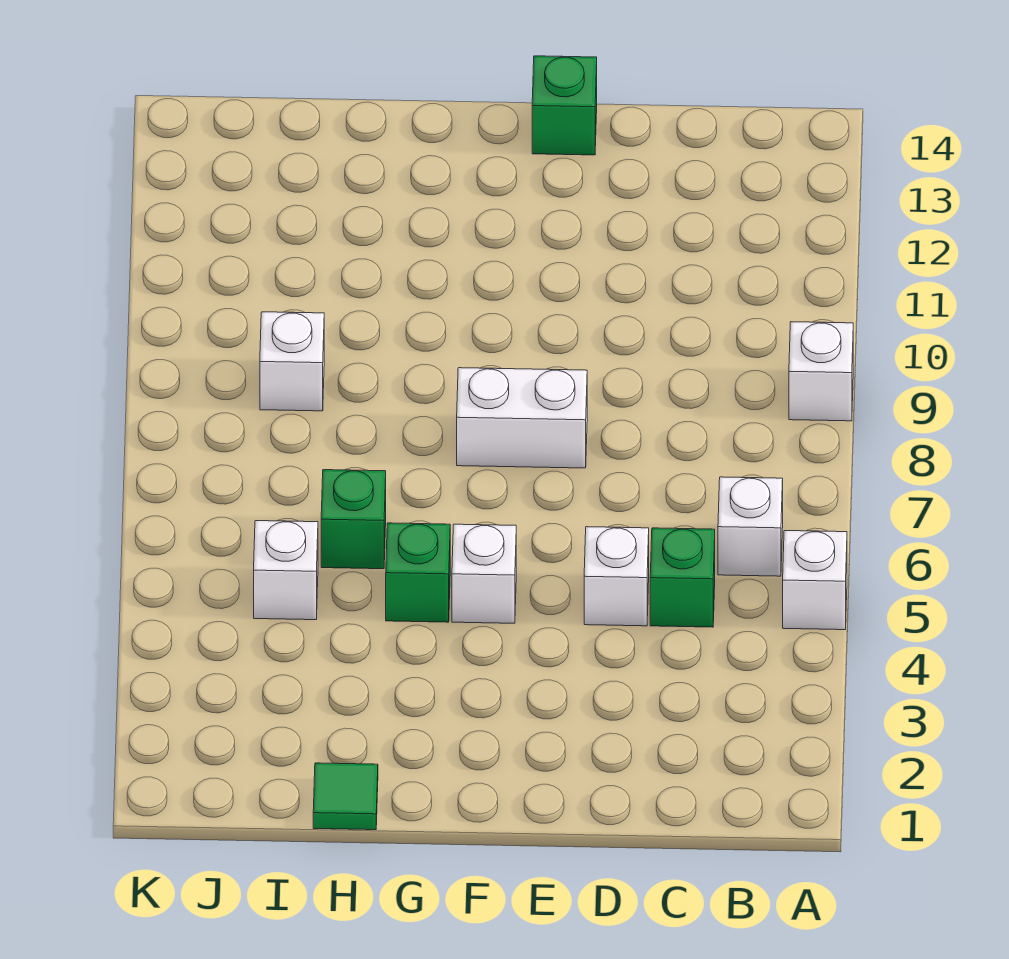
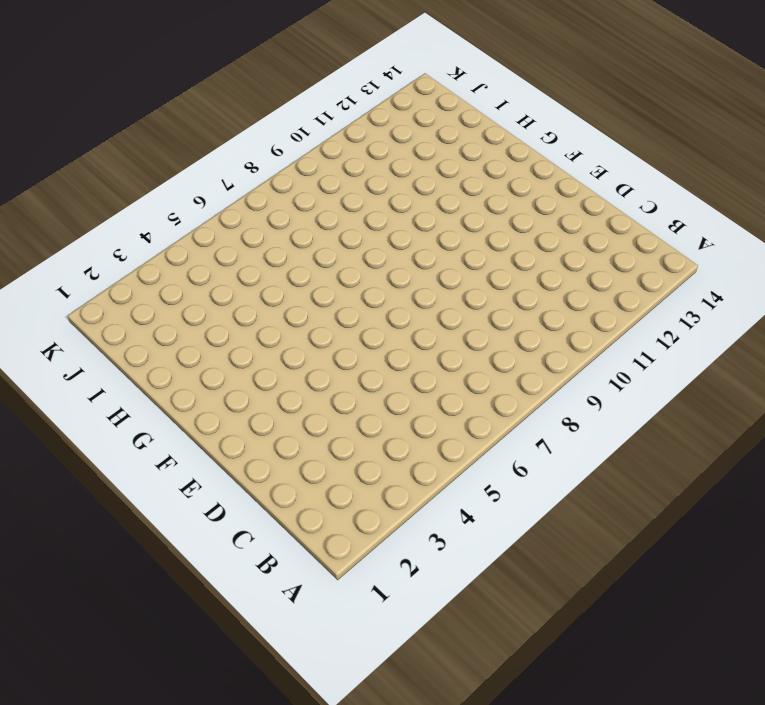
none -> white 1x1 brick [783,531,847,630]
none -> white 1x1 brick [789,322,853,421]
none -> white 1x1 brick [718,477,783,576]

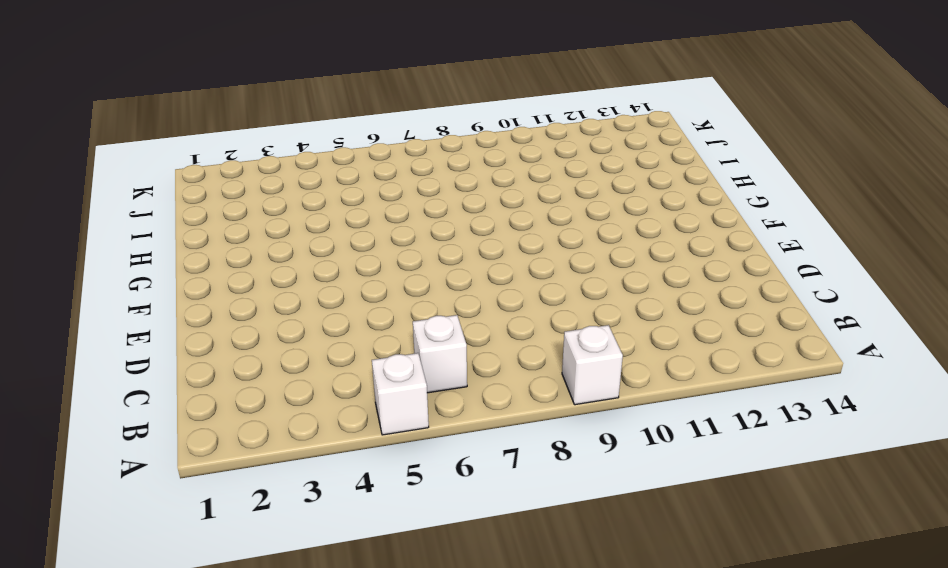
none -> green 1x1 brick [650,528,715,627]
none -> white 1x1 brick [584,527,649,626]
none -> white 1x2 brick [457,368,587,468]

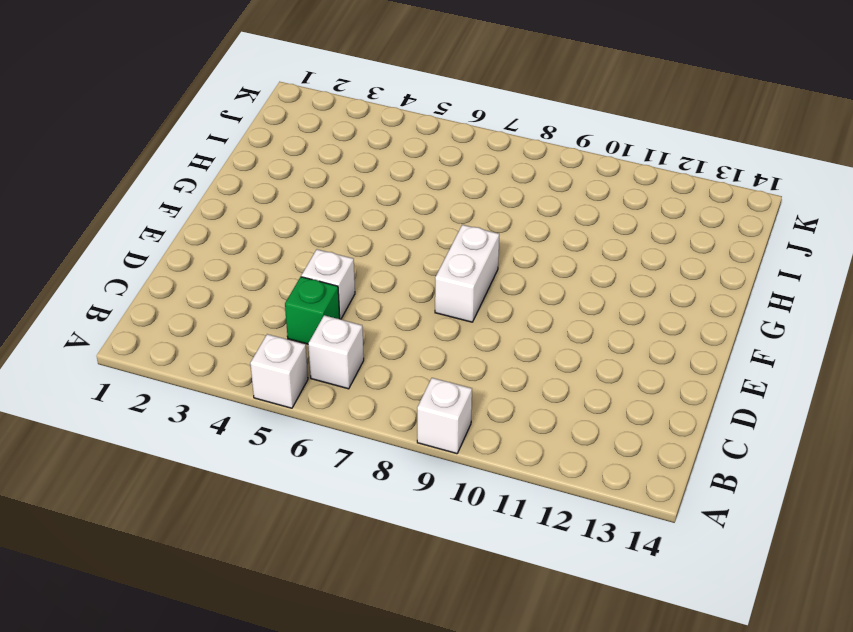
none -> green 1x1 brick [532,56,597,155]
none -> white 1x1 brick [452,524,516,623]
none -> green 1x1 brick [386,523,450,622]

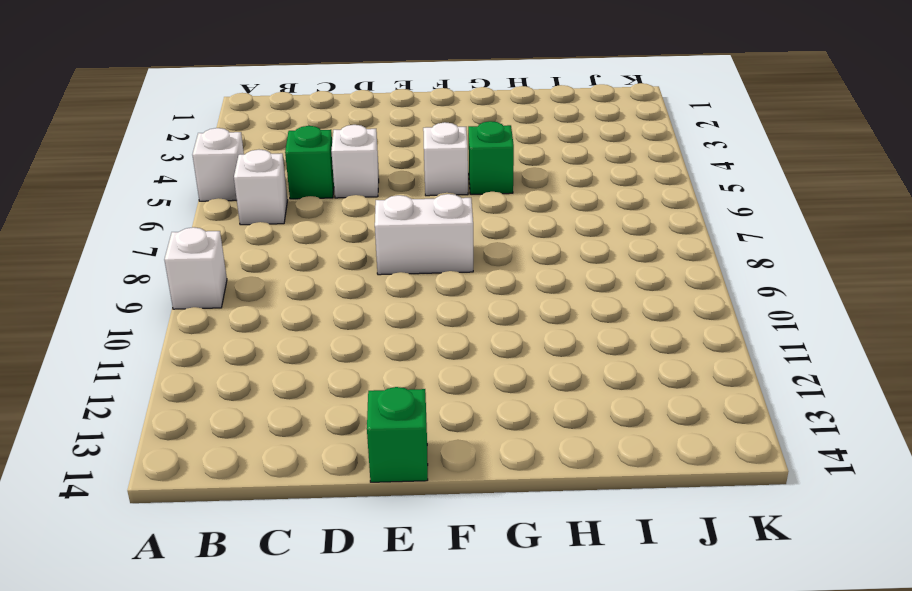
none -> green 1x1 tile [313,763,378,830]
none -> green 1x1 brick [321,470,386,569]
none -> white 1x1 brick [254,521,318,620]

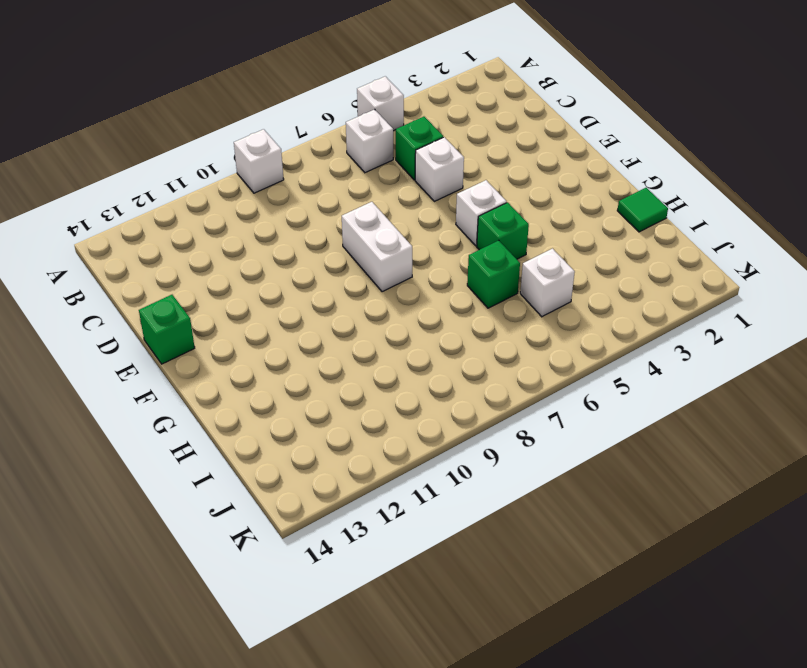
none -> white 1x1 brick [260,312,324,411]

